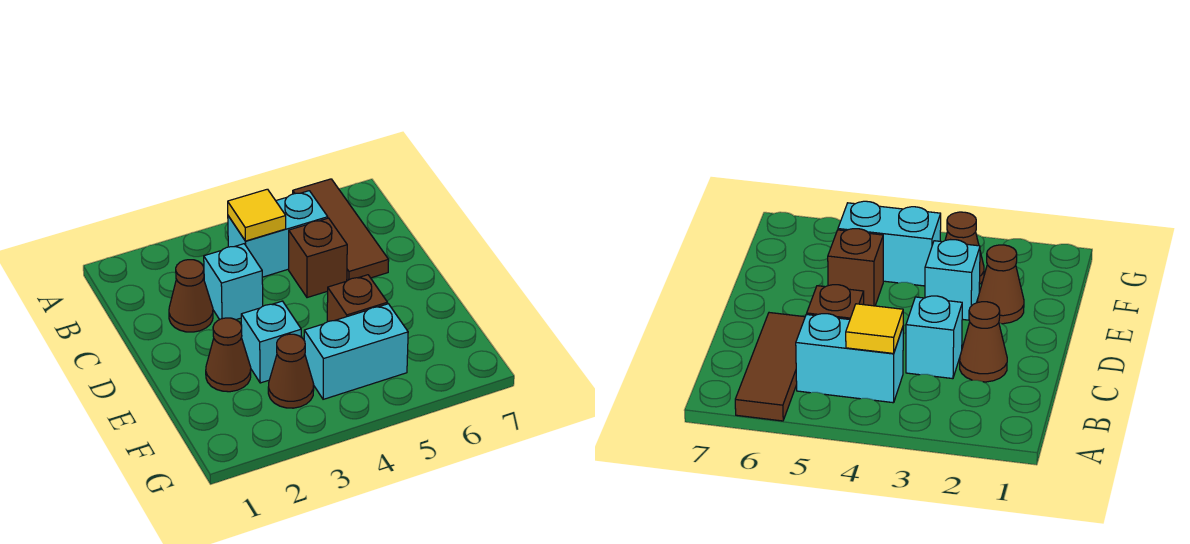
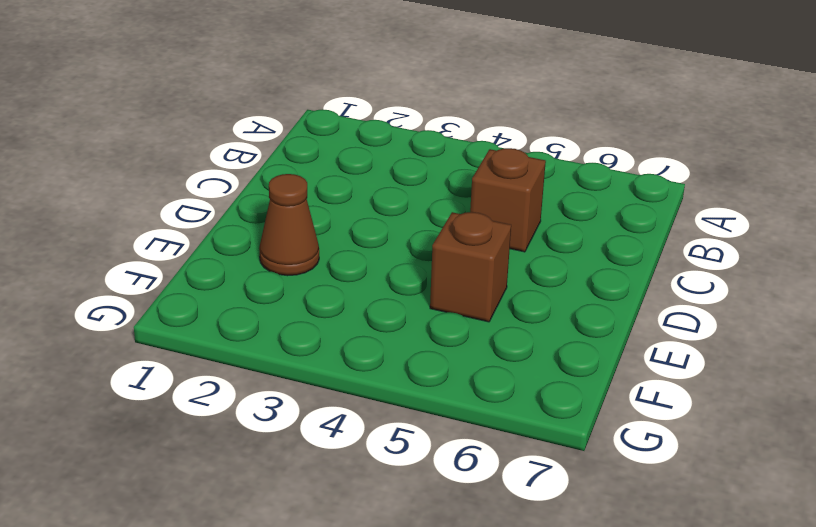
none -> brown 1x3 tile [293,179,389,281]
none -> cyan 1x2 brick [228,191,328,277]

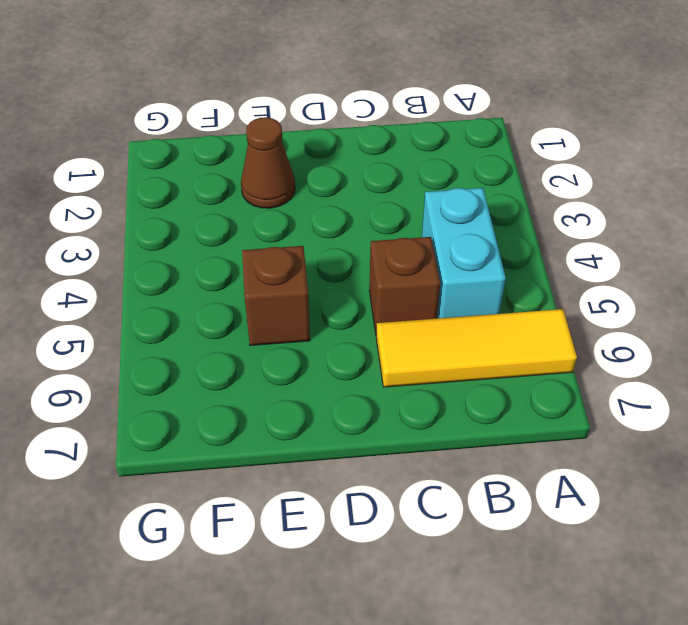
yellow 1x3 tile [376,309,577,387] -> brown 1x3 tile [293,179,389,281]
none -> brown 1x1 cone [169,260,213,332]
none -> cyan 1x1 brick [204,244,263,320]

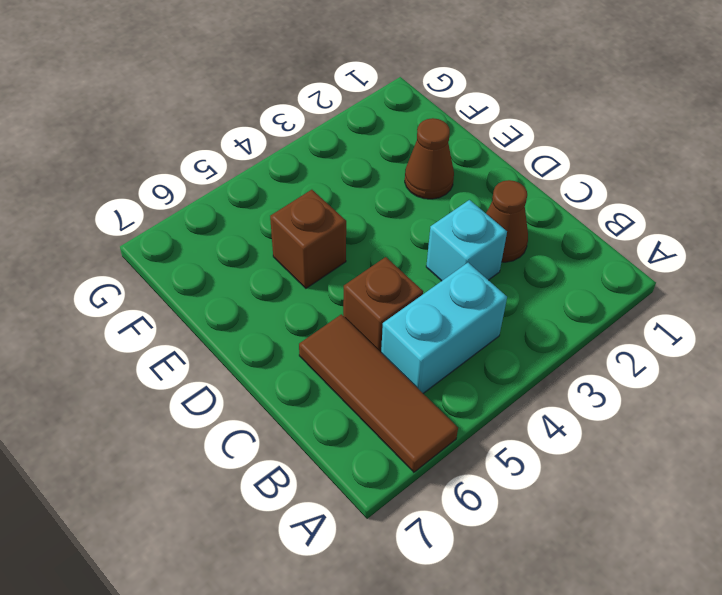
none -> cyan 1x1 brick [241,301,301,383]
none -> brown 1x1 cone [268,334,314,408]

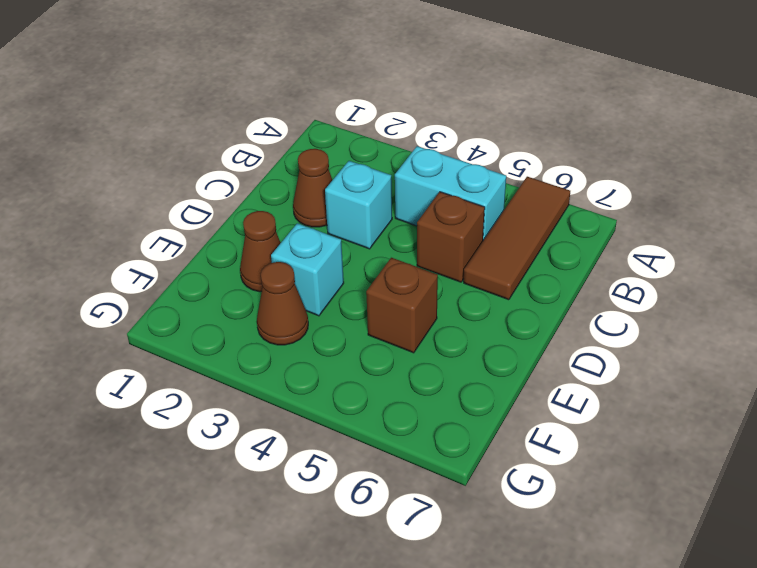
none -> cyan 1x2 brick [304,304,408,399]
none -> yellow 1x1 tile [228,189,286,241]

